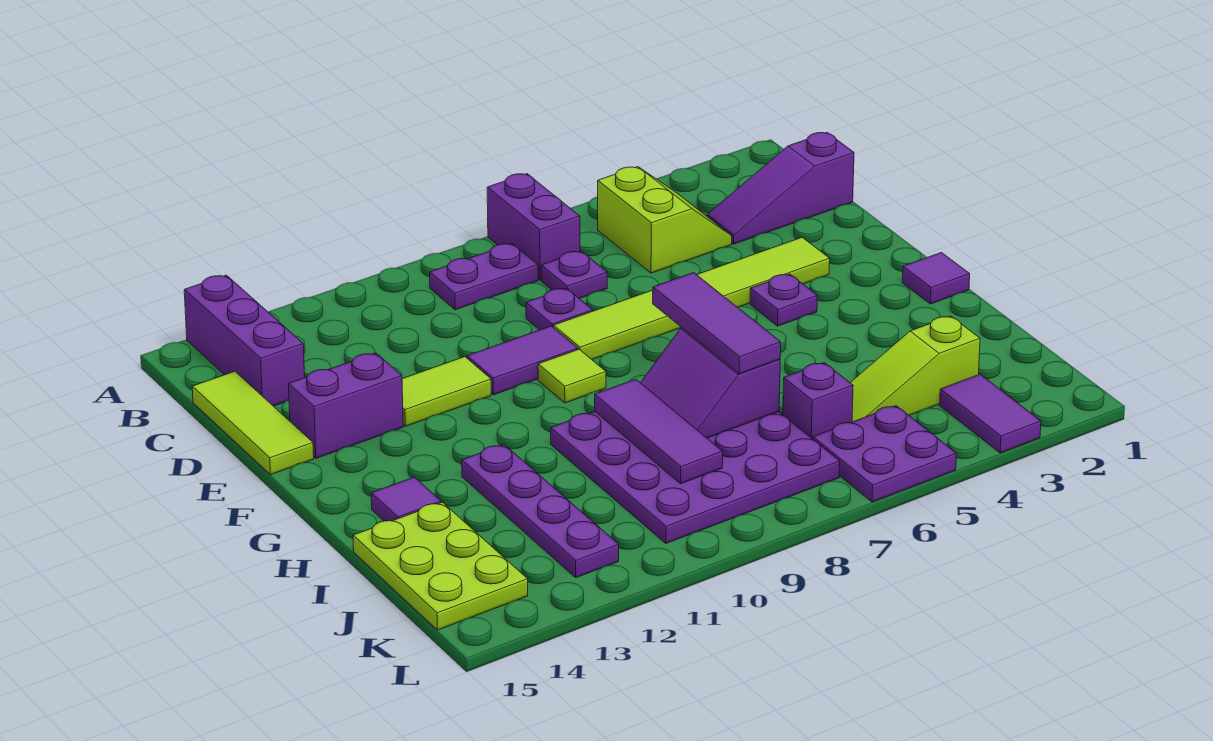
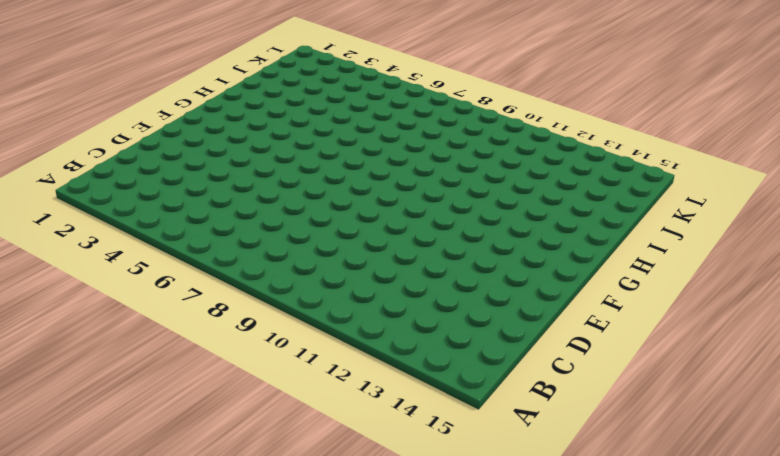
none -> purple 1x2 brick [487,174,580,280]
none -> purple 1x3 brick [184,275,305,406]
none -> lime 2x2 slope [598,167,732,273]

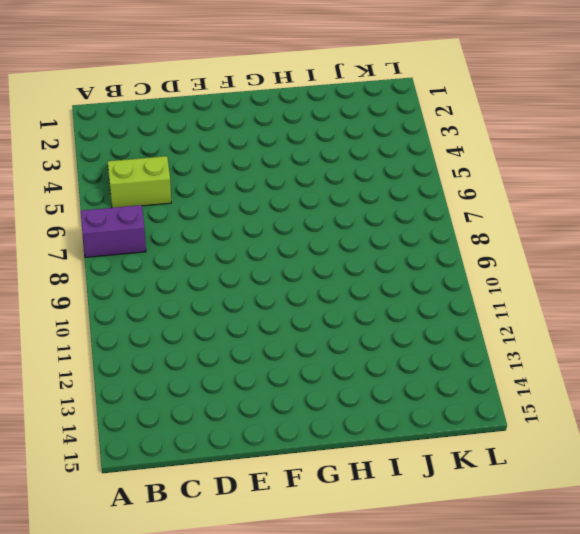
none -> purple 1x3 brick [184,275,305,406]
none -> purple 1x2 plate [430,244,538,310]
none -> purple 1x3 slope [707,133,854,244]

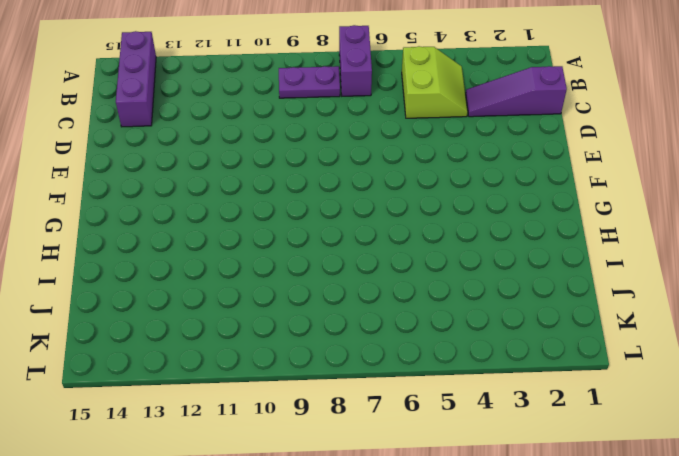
none -> purple 1x1 plate [541,251,607,299]
none -> lime 1x3 tile [192,371,314,475]
none -> purple 1x1 plate [526,288,593,330]

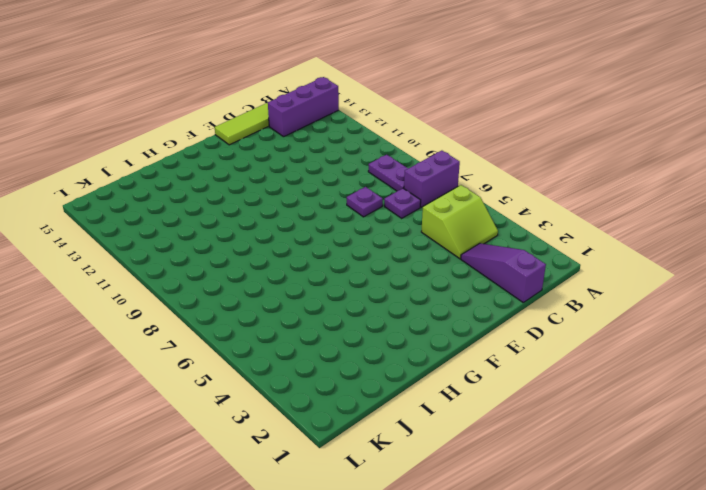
none -> lime 1x6 tile [553,237,830,360]
none -> purple 1x2 tile [467,326,578,395]
none -> lime 1x2 tile [402,357,491,426]

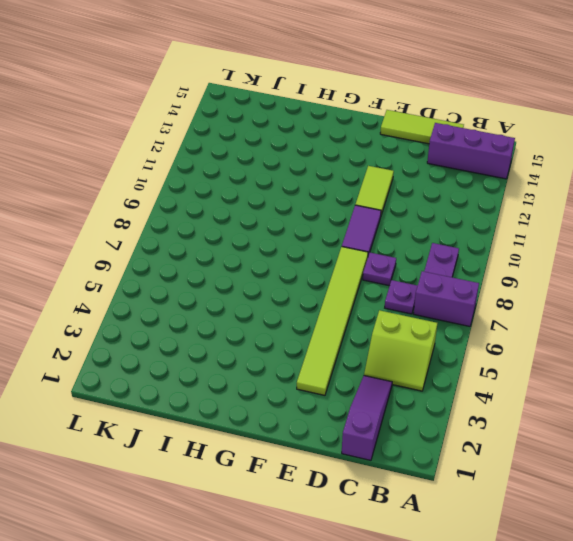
none -> purple 1x2 brick [288,353,403,458]
none -> purple 1x1 plate [750,274,817,326]
none -> lime 1x1 tile [538,349,606,403]

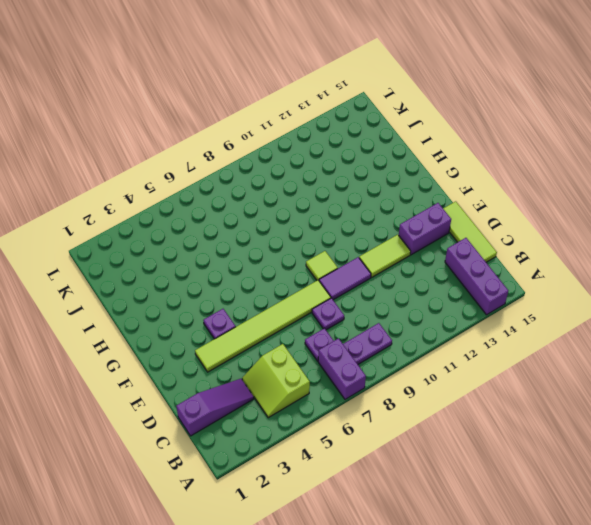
none -> purple 1x1 tile [902,253,970,304]
none -> purple 4x4 plate [551,412,840,543]
none -> purple 1x4 plate [462,445,619,578]

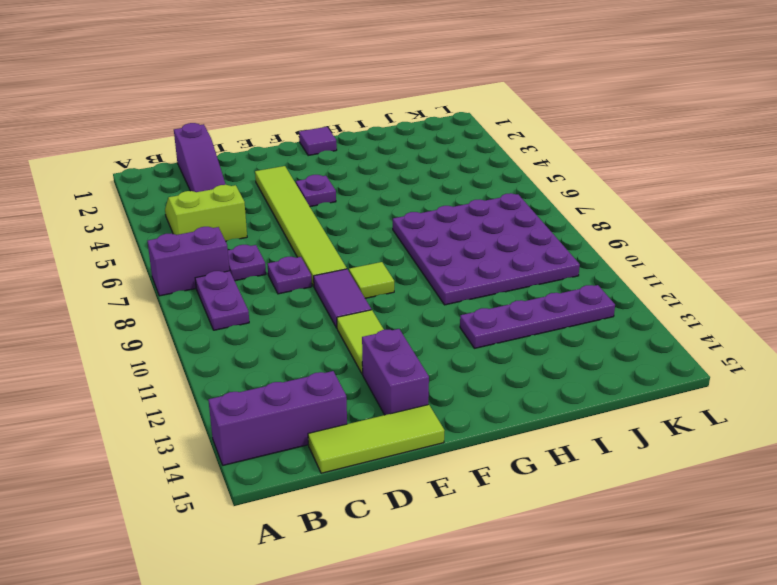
none -> purple 1x1 tile [371,477,441,521]
none -> lime 2x3 plate [353,502,528,630]
none -> lime 1x3 slope [850,316,980,422]

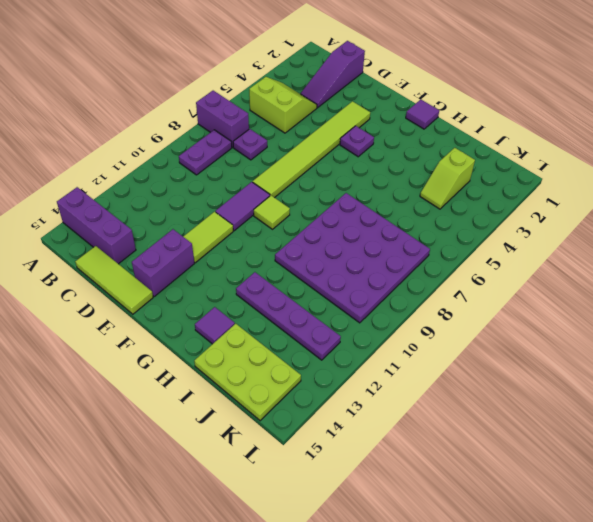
lime 1x2 slope [420,148,475,209] -> lime 1x3 slope [850,316,980,422]
none -> purple 1x1 plate [526,288,593,330]
none -> purple 1x1 brick [783,363,853,439]
none -> purple 1x2 tile [940,374,1041,453]

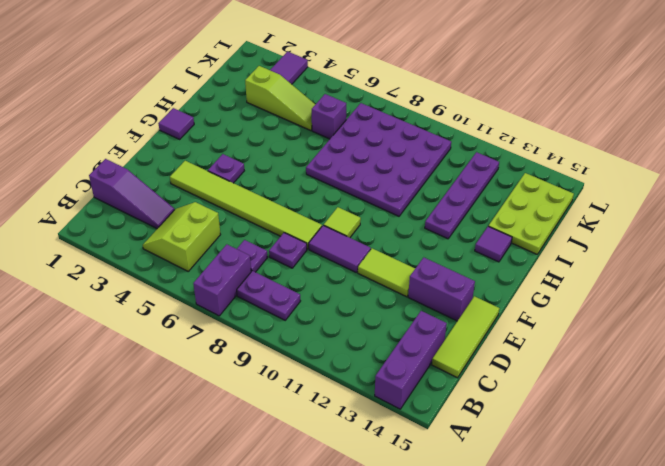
none -> purple 2x2 plate [813,406,956,502]
none -> purple 2x2 slope [640,328,780,438]
none -> purple 1x3 tile [595,379,723,484]

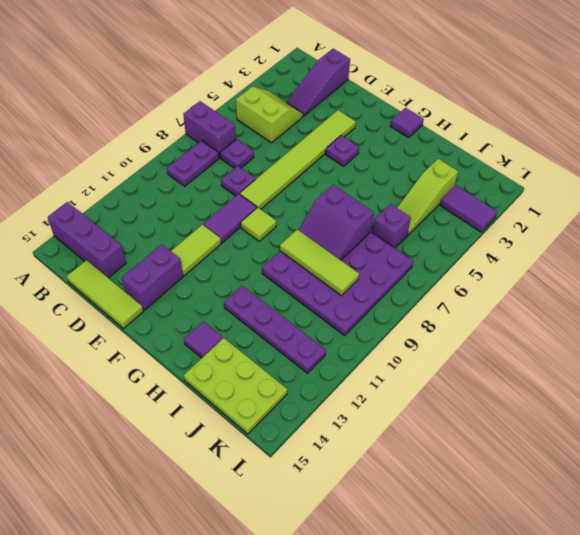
lime 1x3 tile [280,229,359,296] -> purple 1x3 tile [595,379,723,484]
none -> purple 2x2 plate [813,406,956,502]
none -> purple 1x3 tile [653,273,781,374]

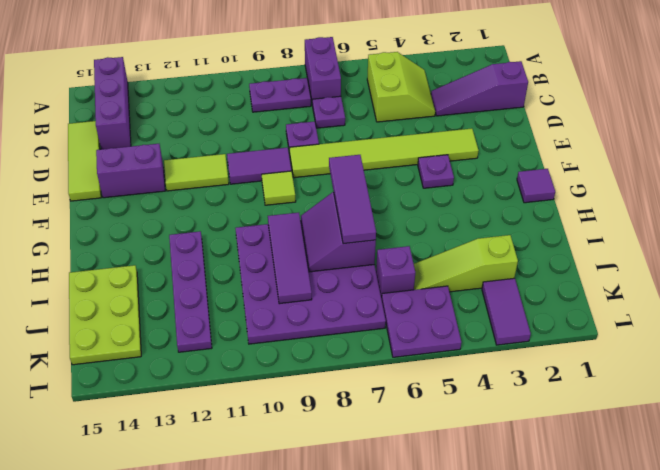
none -> purple 1x1 tile [371,477,441,521]

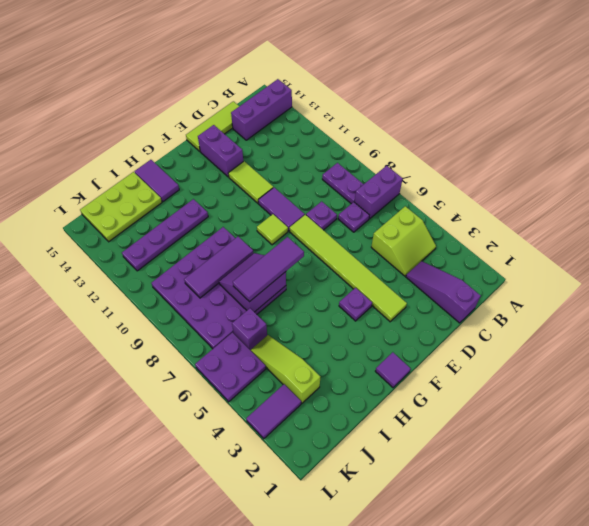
purple 1x2 tile [135,160,179,202] -> purple 1x1 tile [371,477,441,521]

